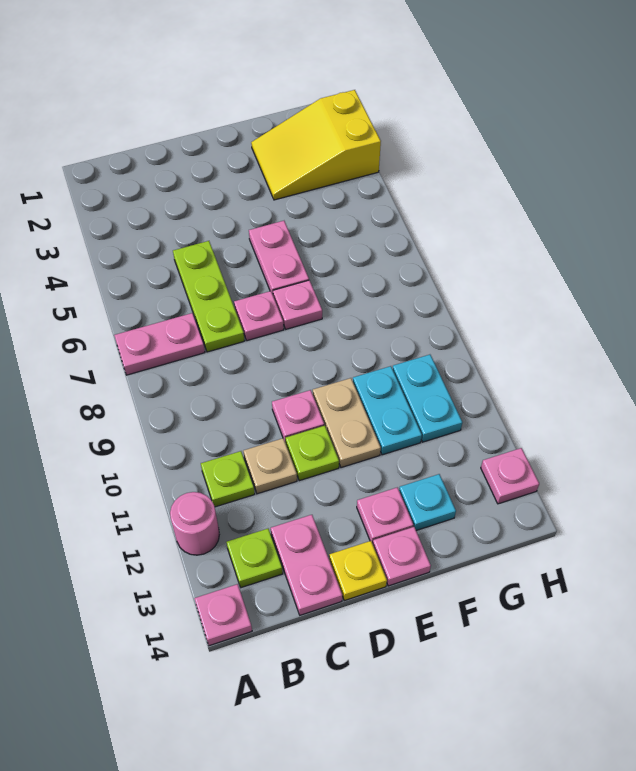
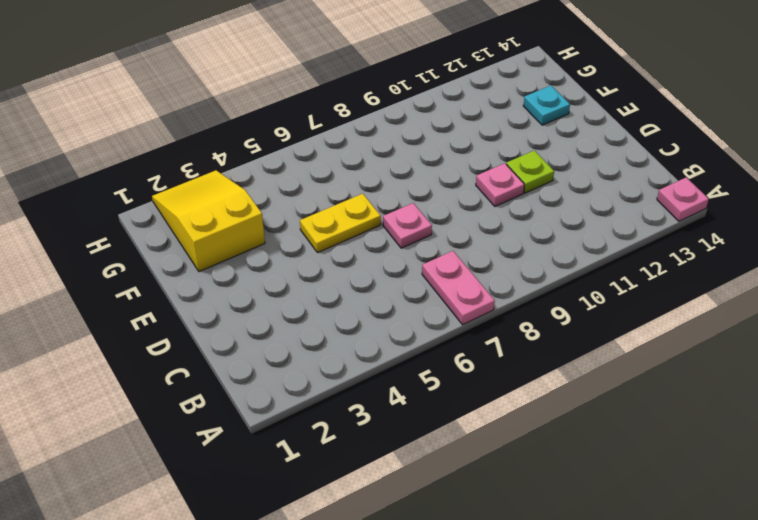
yellow 1x2 plate [300,194,381,253] -> pink 1x2 plate [249,221,309,294]
yellow 2x3 slope [152,170,265,272] -> yellow 2x3 slope turned to [251,90,381,200]
none -> pink 1x1 round brick [170,492,219,555]
none -> lime 1x1 plate [201,451,255,507]
none -> lime 1x1 plate [227,529,283,588]

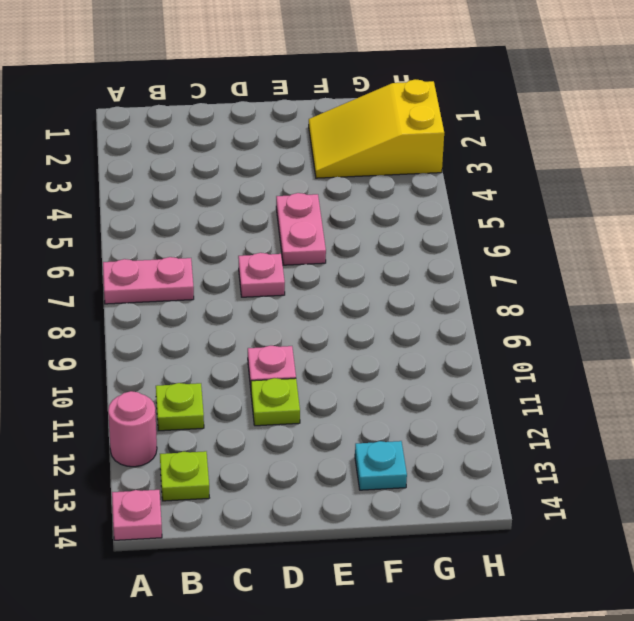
none -> lime 1x3 plate [173,241,244,352]
none -> tan 1x1 plate [243,438,297,494]
none -> pink 1x2 plate [271,515,342,615]

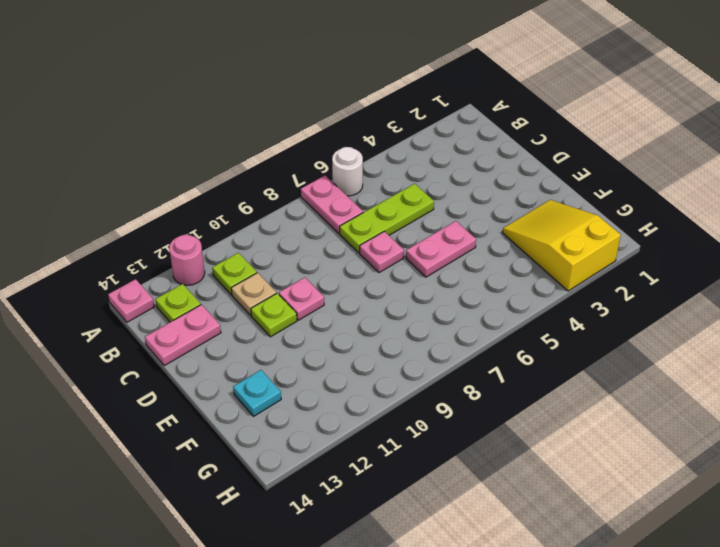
white 1x1 round brick [332,147,363,196] -> none
none -> yellow 1x1 plate [329,541,387,601]
none -> pink 1x1 plate [273,280,322,329]
none -> tan 1x2 plate [313,378,381,468]

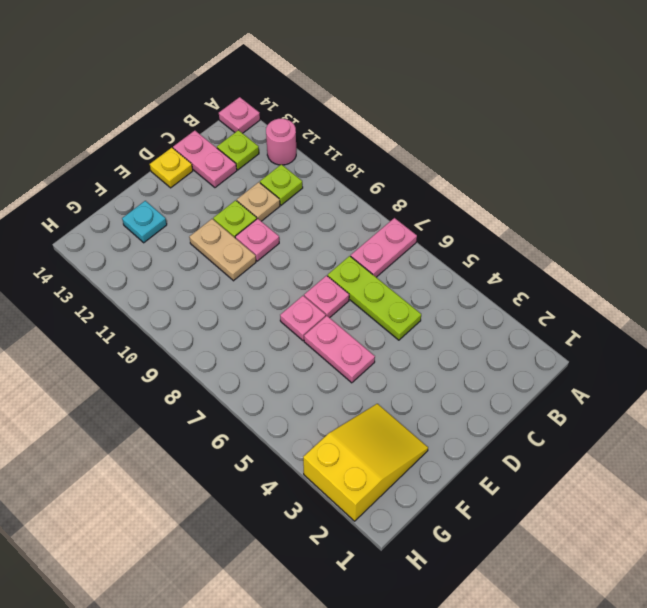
none -> pink 1x1 plate [357,487,413,544]
none -> pink 1x1 plate [373,527,431,586]
none -> cyan 1x2 plate [353,366,422,455]

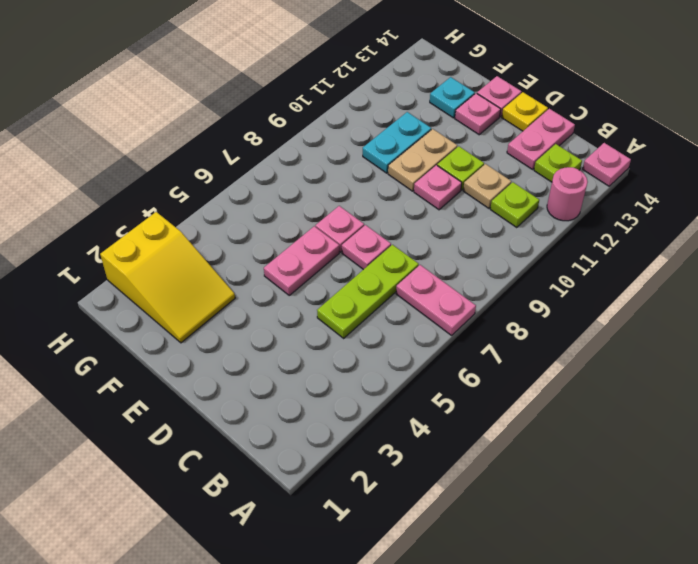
none -> cyan 1x2 plate [393,355,462,442]
none -> pink 1x1 plate [481,448,539,504]

